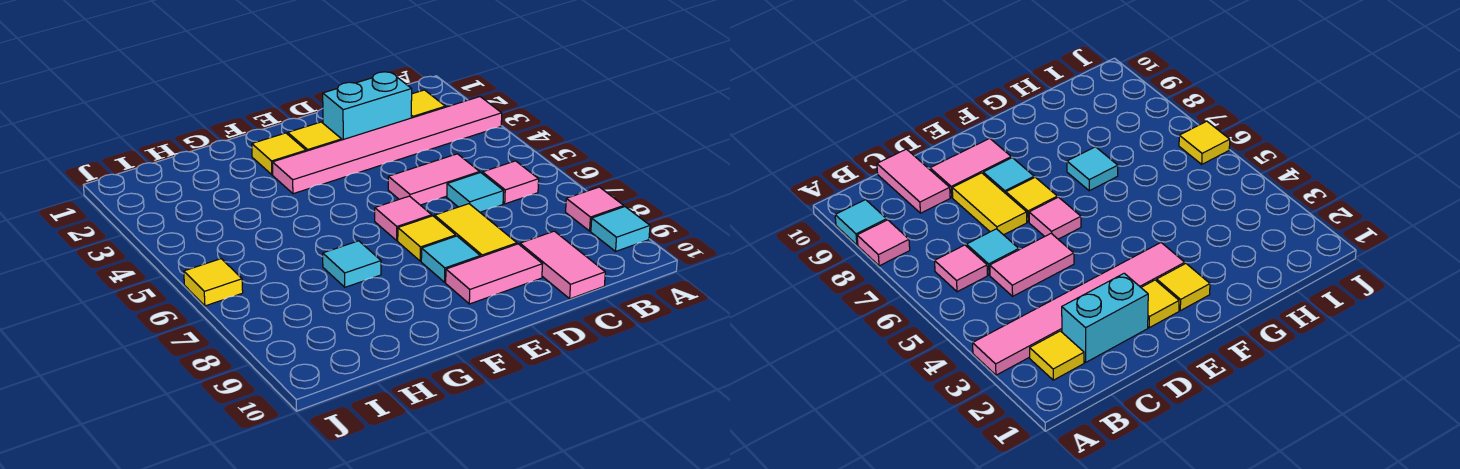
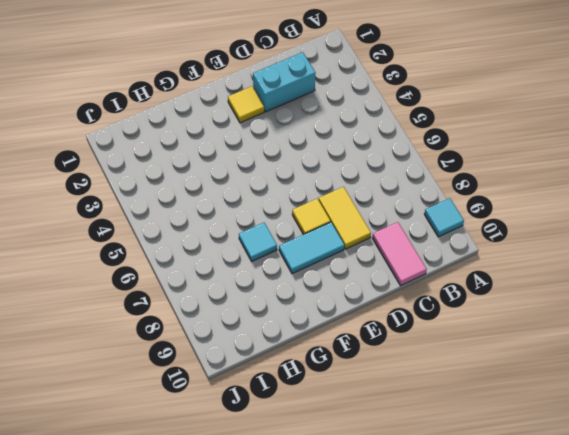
cyan 1x2 tile [279,222,344,274] -> cyan 1x1 tile [421,236,480,282]
none -> pink 1x6 tile [273,97,502,194]
none -> pink 1x1 tile [566,187,624,231]
none -> yellow 1x1 tile [411,90,445,118]

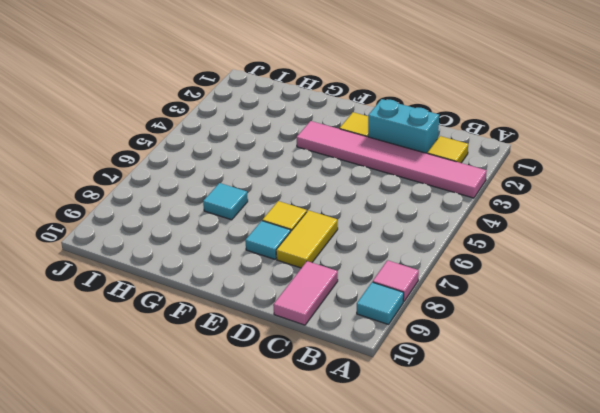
none -> pink 1x1 tile [482,161,539,204]
none -> pink 1x2 tile [388,154,480,205]
none -> cyan 1x1 tile [447,173,504,212]

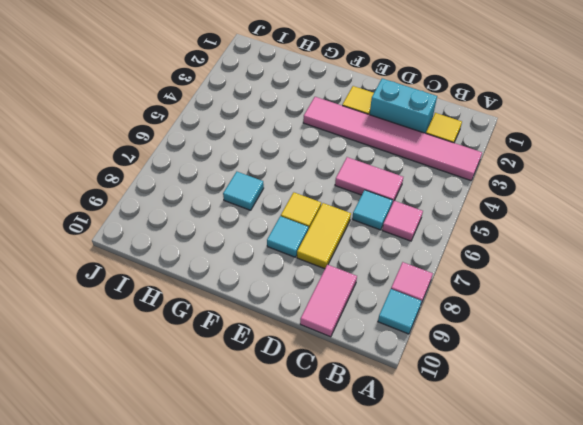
none -> pink 1x2 tile [446,244,542,304]
none -> pink 1x1 tile [375,196,432,241]
none -> yellow 1x1 tile [252,133,306,175]

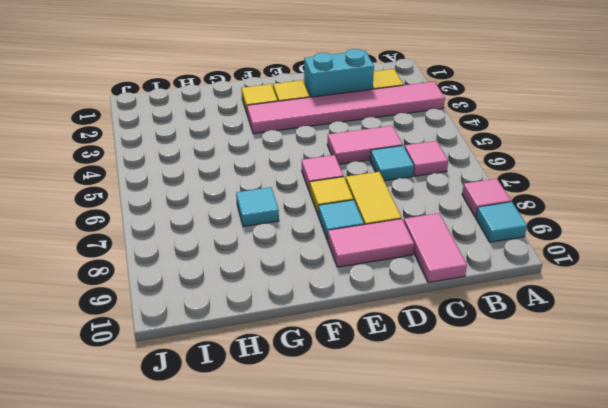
none -> yellow 1x1 tile [184,259,243,306]

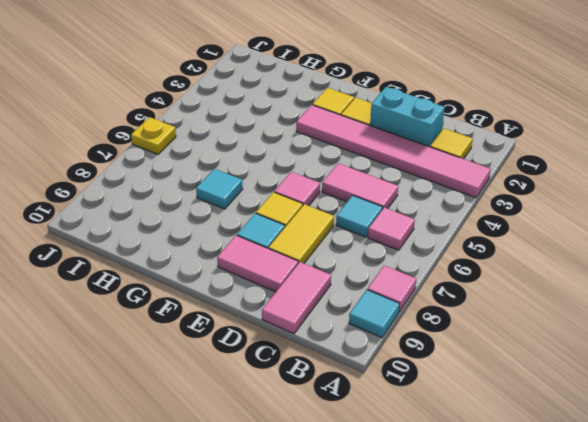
yellow 1x1 plate [131,117,176,154] -> yellow 1x1 tile [184,259,243,306]

